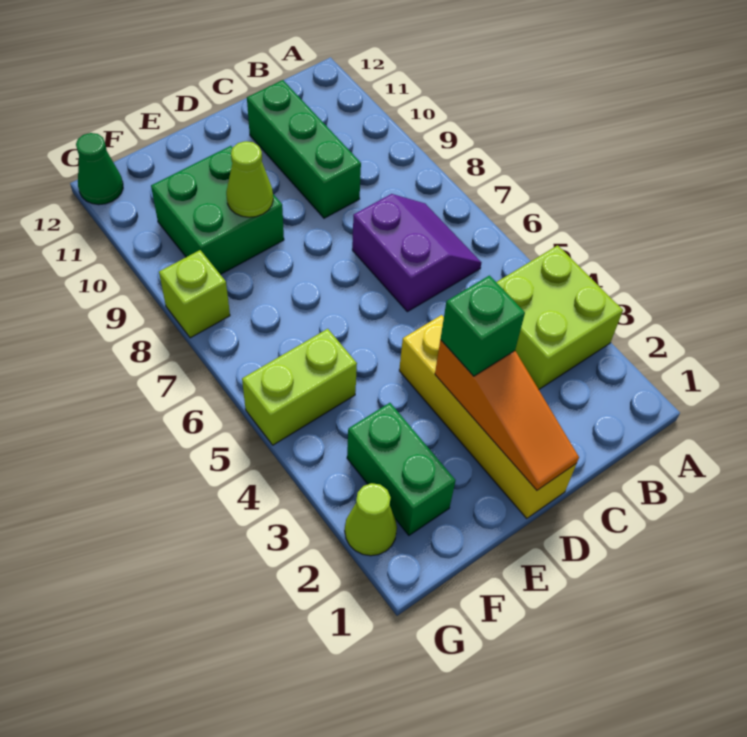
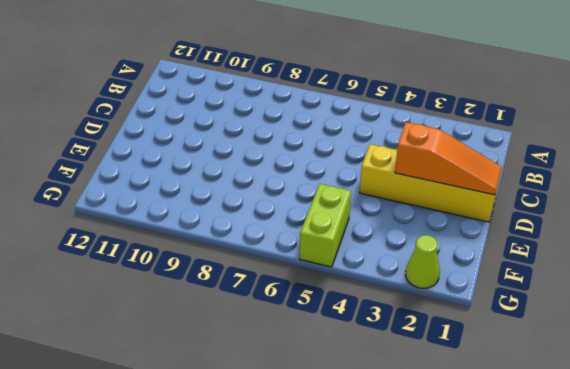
none -> lime 2x2 brick [496,245,623,389]
none -> purple 2x2 slope [352,194,482,312]
none -> green 1x3 brick [247,80,361,218]

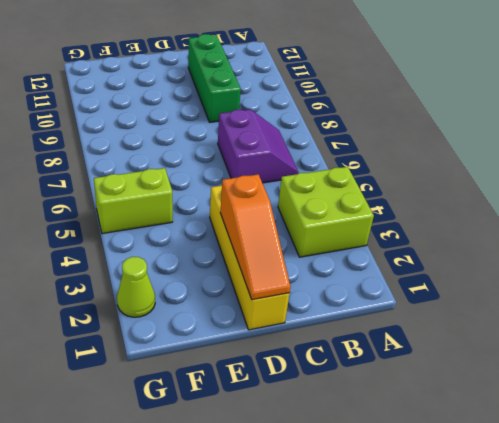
none -> green 2x2 brick [151,146,284,275]
none -> green 1x2 brick [347,403,456,535]
none -> lime 1x1 brick [159,250,230,338]

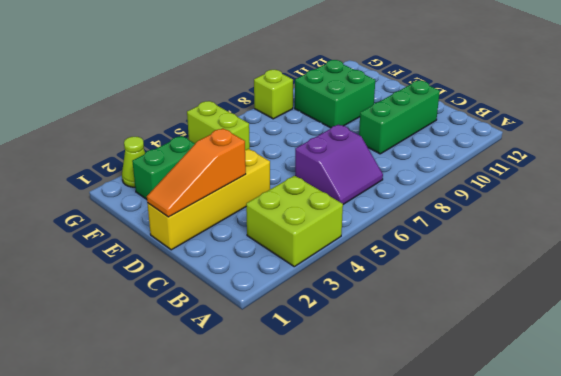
none -> green 1x1 cone [76,133,123,205]
none -> lime 1x1 cone [226,141,273,217]
none -> green 1x1 brick [441,276,525,376]

